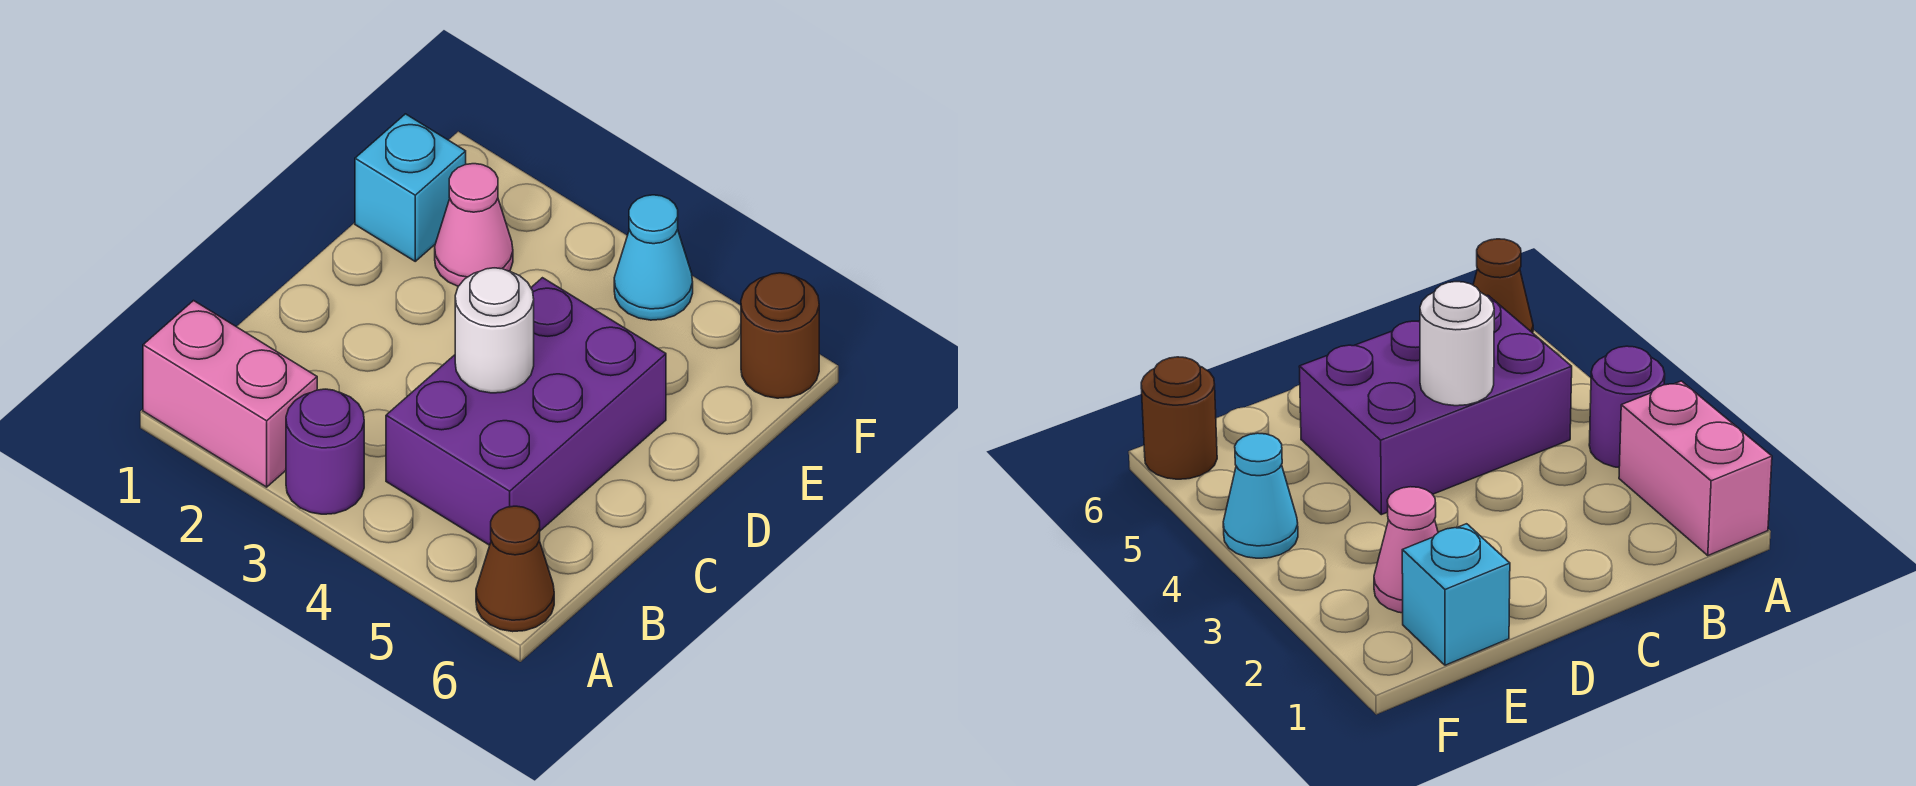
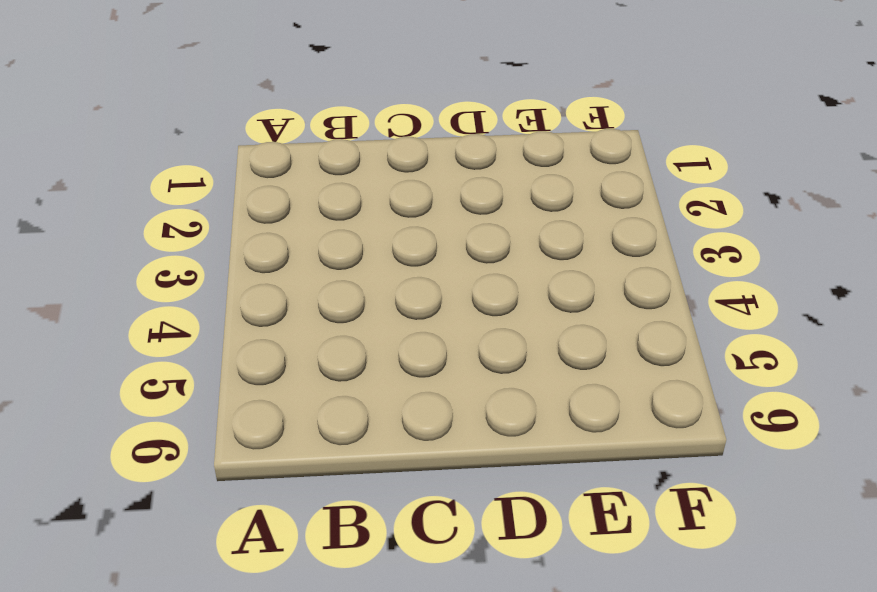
none -> pink 1x2 brick [143,301,317,487]
none -> purple 1x1 round brick [286,389,364,514]

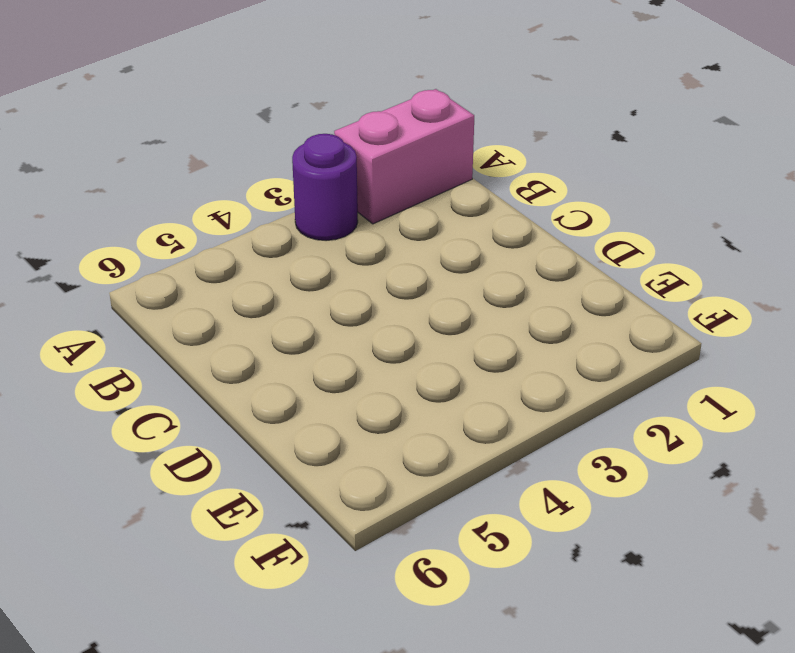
none -> brown 1x1 cone [476,506,554,632]
none -> purple 2x3 brick [386,278,666,545]

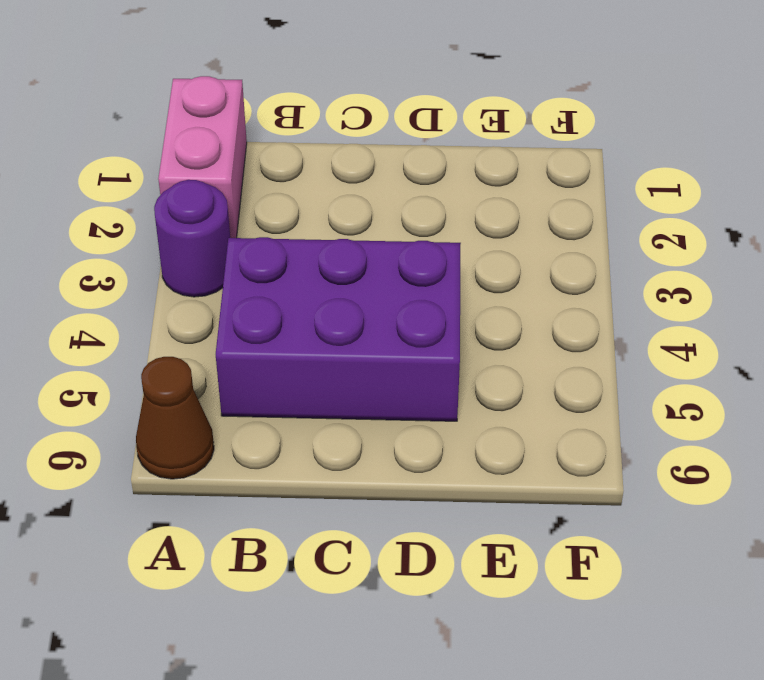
none -> cyan 1x1 brick [355,114,466,261]
none -> pink 1x1 cone [435,164,513,286]

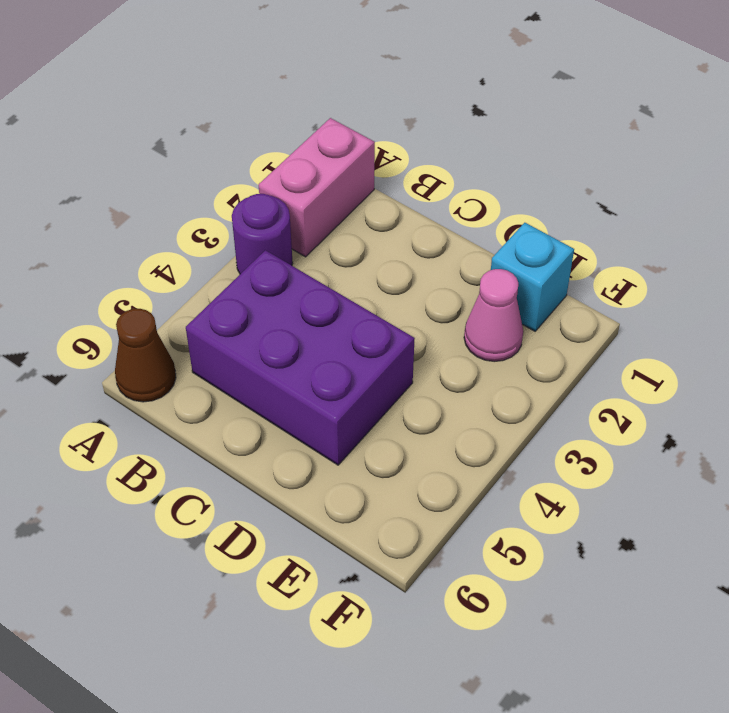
none -> cyan 1x1 cone [614,195,693,320]
none -> brown 1x1 round brick [741,273,819,398]

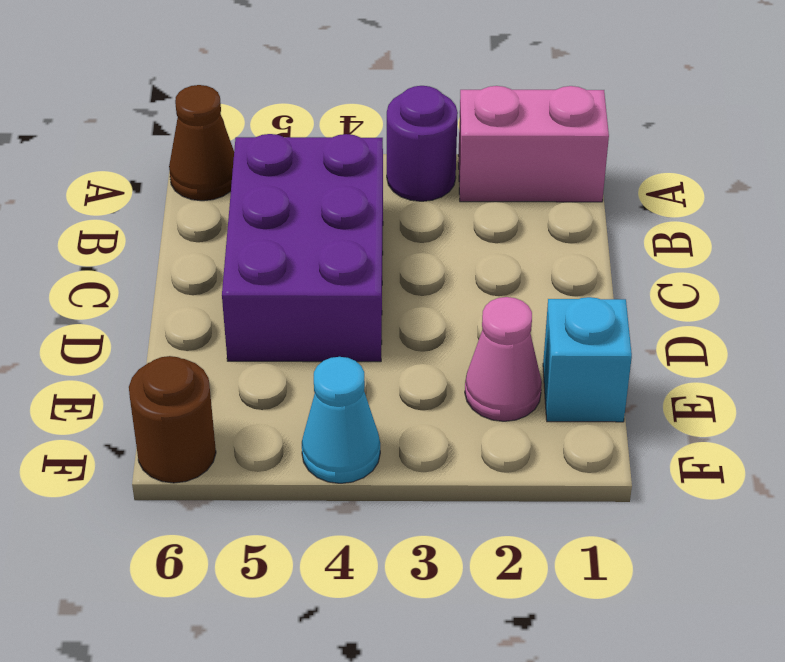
none -> white 1x1 round brick [455,268,534,393]

